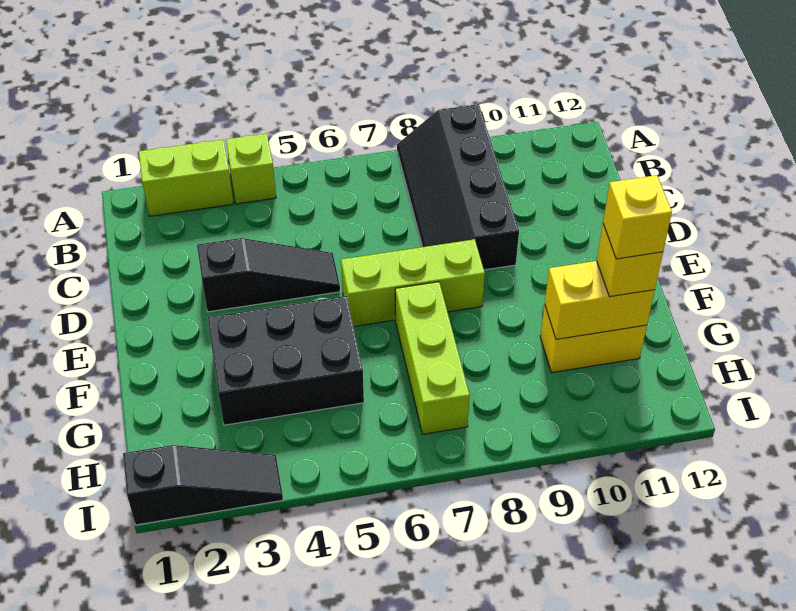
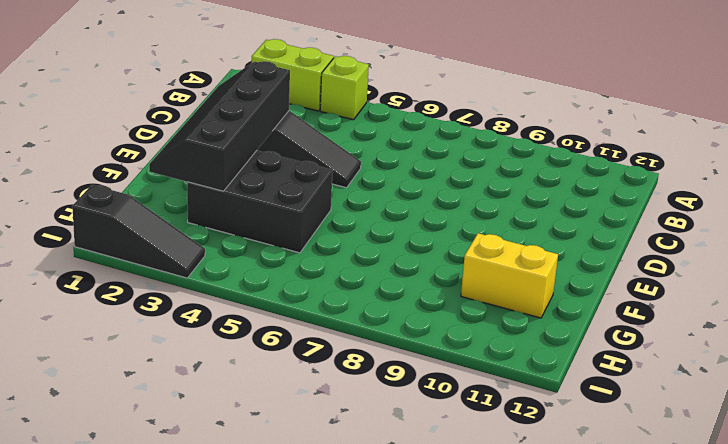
black 2x4 slope [149,61,290,191] -> black 2x4 slope moved to [397,104,519,270]
none -> lime 1x3 brick [341,239,485,327]
none -> lime 1x3 brick [395,282,470,434]
none -> yellow 1x2 brick [545,261,655,339]

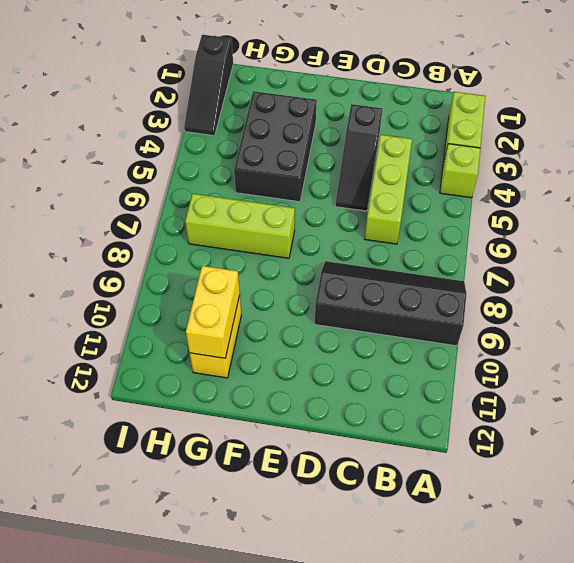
lime 1x3 brick [365,135,412,244] -> lime 1x3 brick moved to [341,239,485,327]
none -> yellow 1x1 brick [597,224,663,297]
none -> yellow 1x1 brick [603,175,672,259]

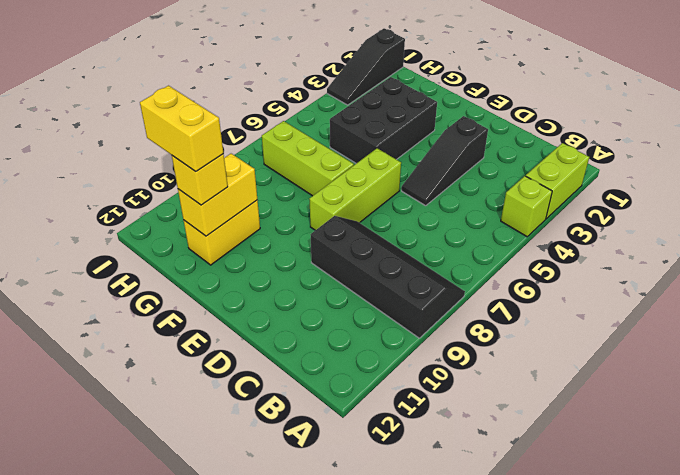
yellow 1x2 brick [140,86,223,171] -> yellow 1x1 brick [603,175,672,259]

